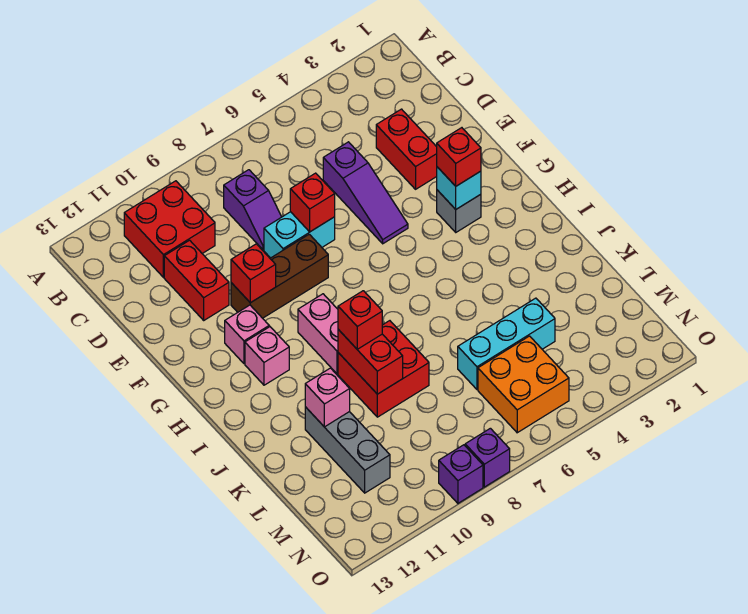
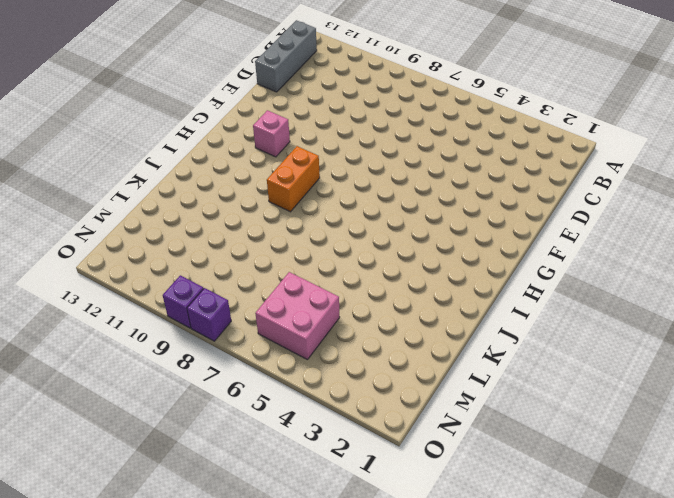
grey 1x3 brick [255,20,317,92] -> grey 1x3 brick moved to [305,407,390,493]
orange 1x2 brick [267,146,320,212] -> pink 1x2 brick [298,294,338,374]
pink 2x2 brick [255,272,340,360] -> orange 2x2 brick [478,336,569,433]
none -> red 2x2 brick [124,181,215,277]
none -> purple 1x2 slope [224,170,281,250]
none -> red 1x2 brick [376,109,437,189]

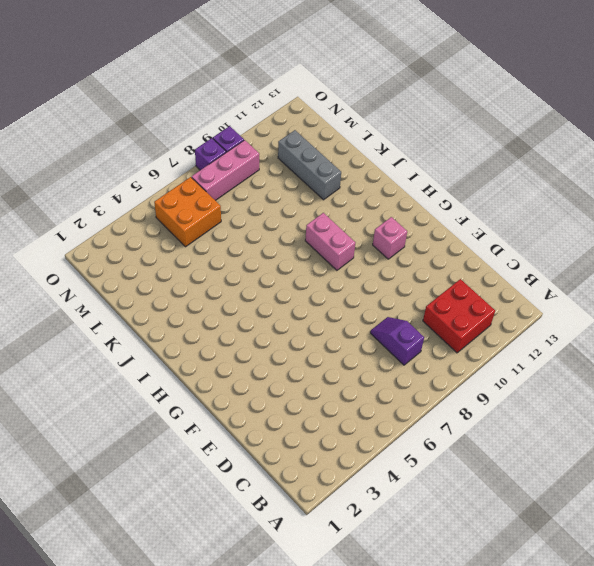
pink 1x3 brick [192,140,259,200] -> none
none -> red 1x2 brick [376,109,437,189]
none -> purple 1x3 slope [323,142,408,244]
none -> red 1x2 brick [164,240,229,320]

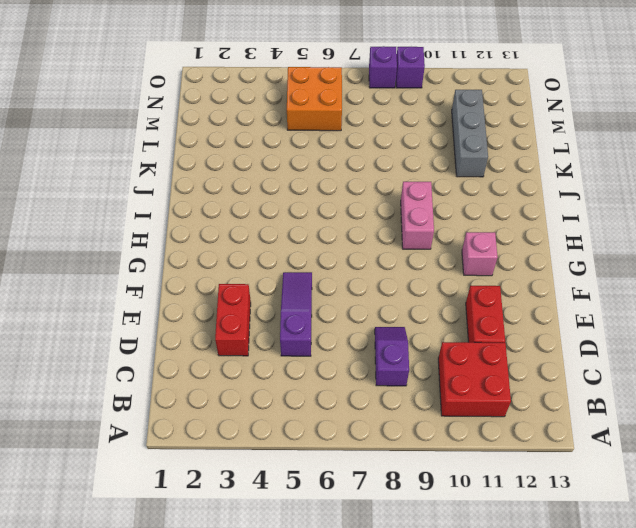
none -> cyan 1x2 brick [264,212,335,258]
none -> brown 1x3 brick [231,234,328,318]
none -> grey 1x1 brick [437,190,481,232]

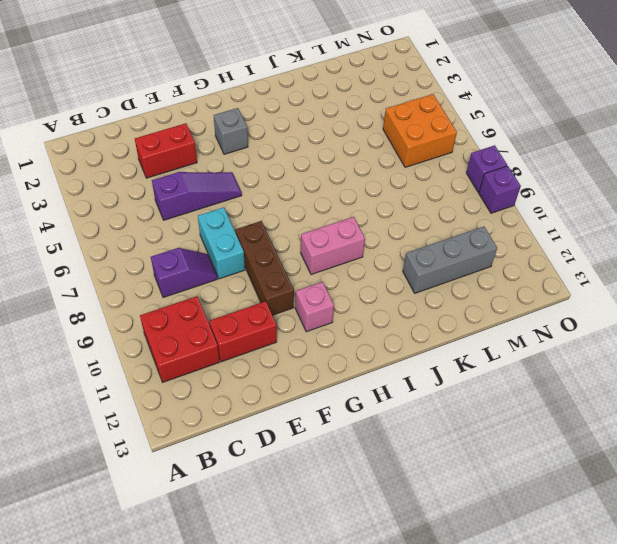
none -> pink 1x1 brick [245,327,289,385]
none -> red 2x2 brick [338,321,429,417]
none -> cyan 1x3 brick [458,298,555,389]

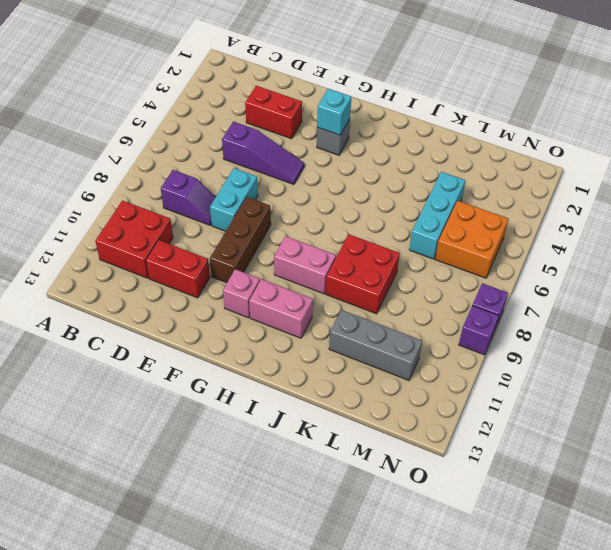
pink 1x2 brick [249,279,313,338] -> pink 1x1 brick [245,327,289,385]
none -> red 1x1 brick [290,173,335,232]
none -> red 1x1 brick [231,244,276,303]
none -> red 1x2 brick [338,330,403,394]

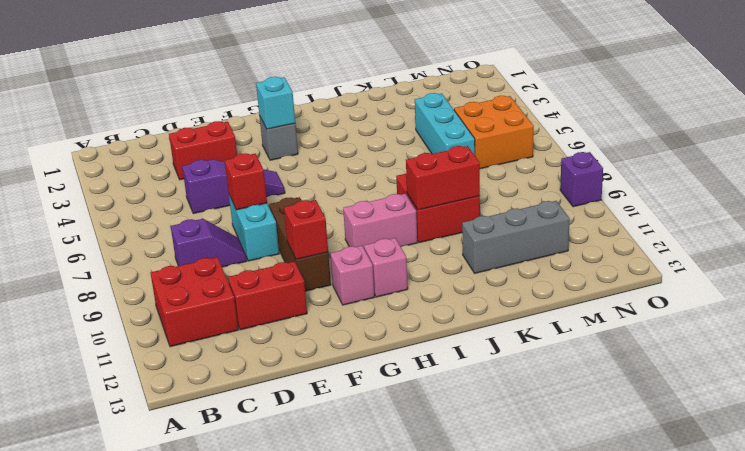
none -> purple 1x1 brick [465,428,510,487]
none -> pink 1x1 brick [305,368,350,427]
none -> red 1x1 brick [437,128,481,186]

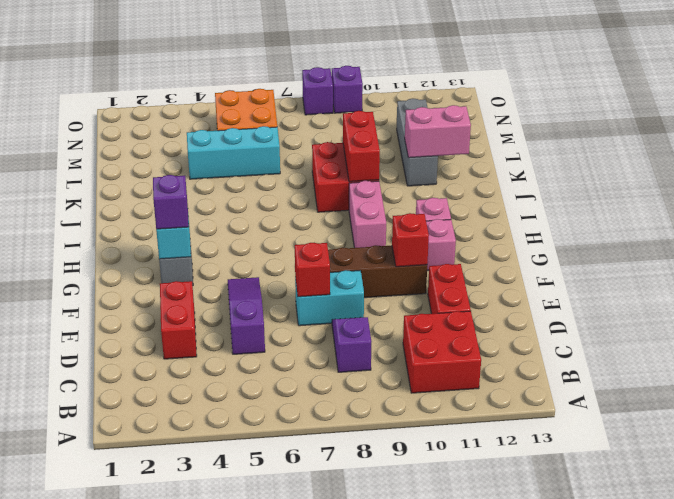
purple 1x1 brick [153,175,189,229] -> red 1x1 brick [437,128,481,186]
pink 1x2 brick [405,105,471,158] -> pink 1x1 brick [305,368,350,427]
none -> red 1x1 brick [338,291,382,349]

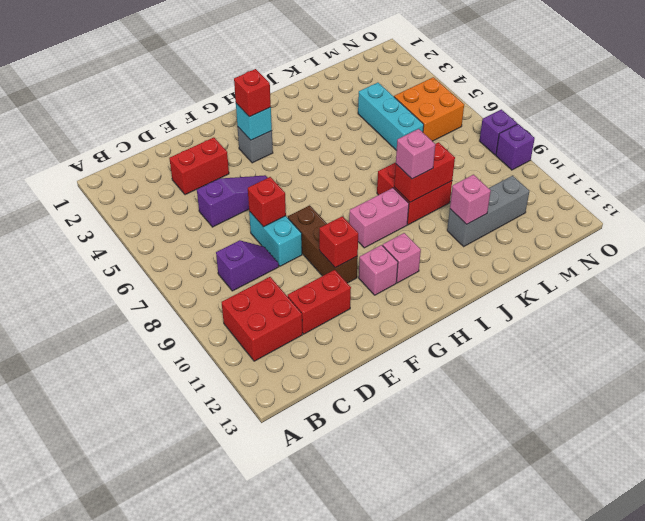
pink 1x1 brick [396,129,435,179] -> red 1x1 brick [338,291,382,349]

